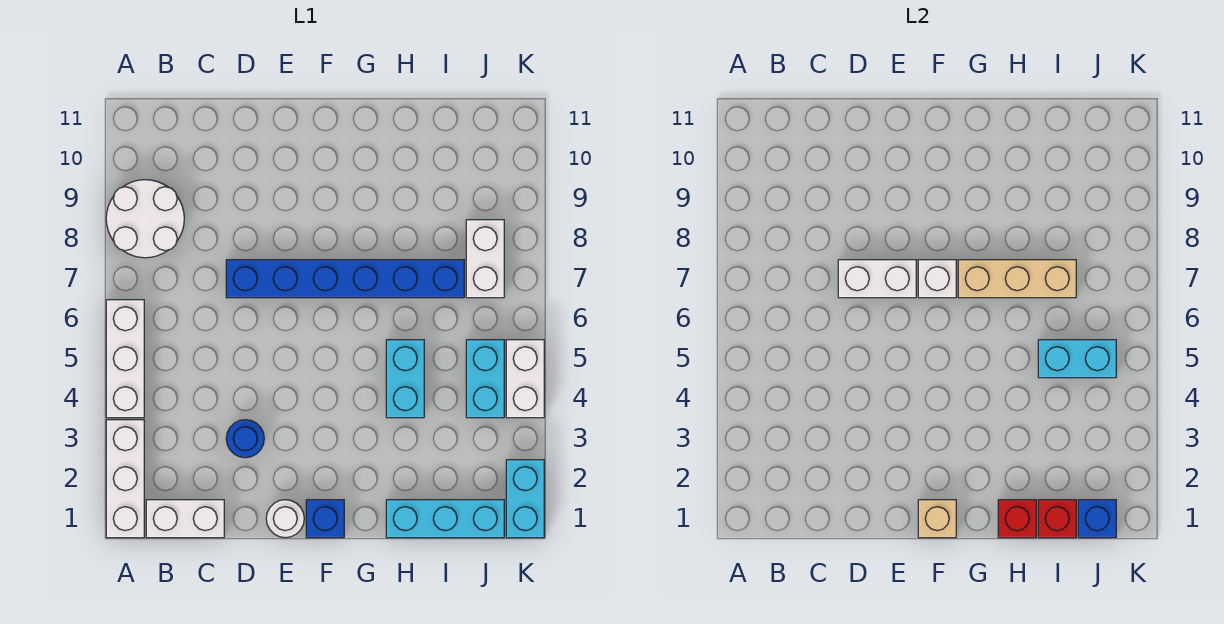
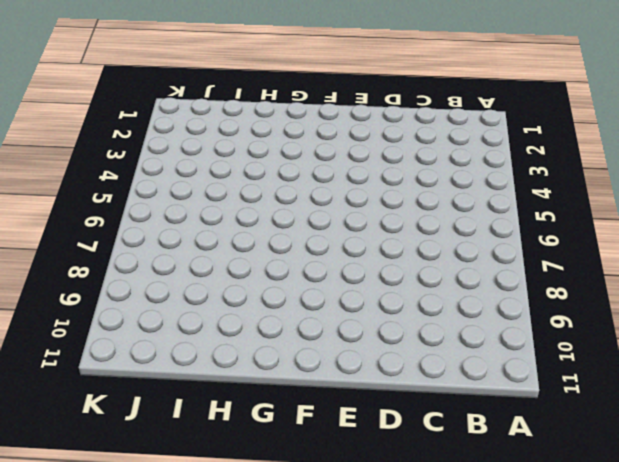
none -> white 1x3 brick [106,420,144,538]
none -> white 1x3 brick [106,300,144,418]
none -> white 2x2 round brick [106,180,184,258]

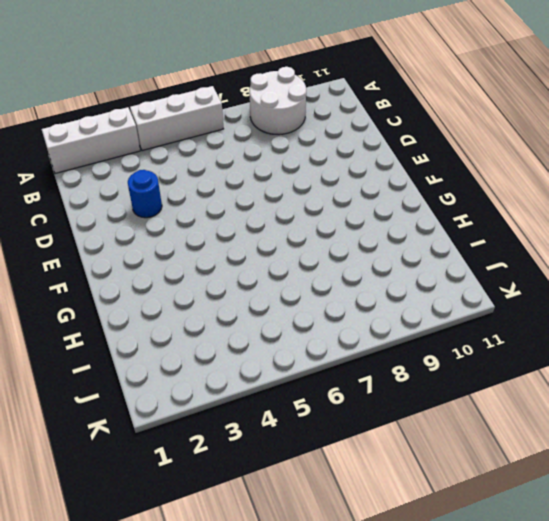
none -> white 1x2 brick [146,500,224,538]
none -> blue 1x6 brick [226,260,464,298]
none -> white 1x1 round brick [266,500,304,538]

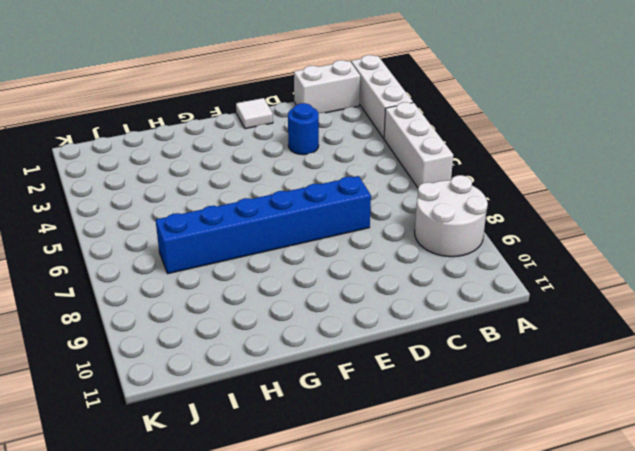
white 1x1 tile [236,98,273,129] -> white 1x1 round brick [266,500,304,538]
none -> blue 1x1 brick [306,500,344,538]
none -> cyan 1x3 brick [386,500,504,538]
none -> cyan 1x2 brick [386,340,424,418]

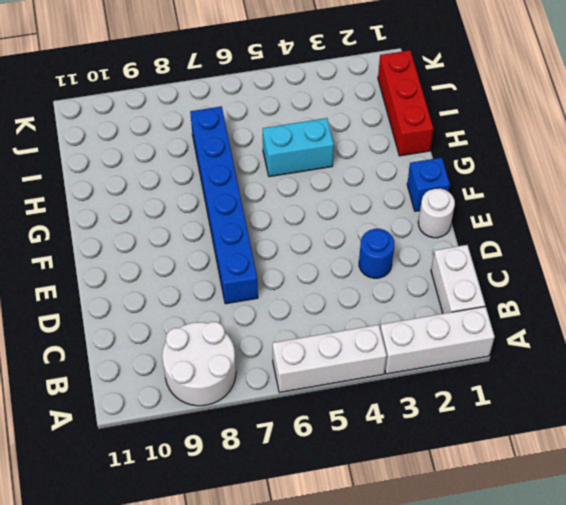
red 1x3 brick [378,50,433,156] -> cyan 1x3 brick [386,500,504,538]
none -> cyan 1x2 brick [466,340,504,418]
none -> white 1x2 brick [466,220,504,298]
none -> cyan 1x2 brick [506,460,544,538]

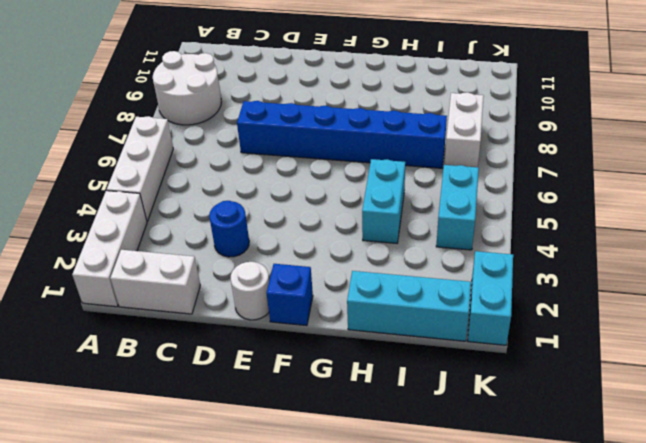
none -> white 1x2 brick [506,340,544,418]
none -> white 1x2 brick [838,260,916,298]
none -> tan 1x1 brick [918,500,956,538]

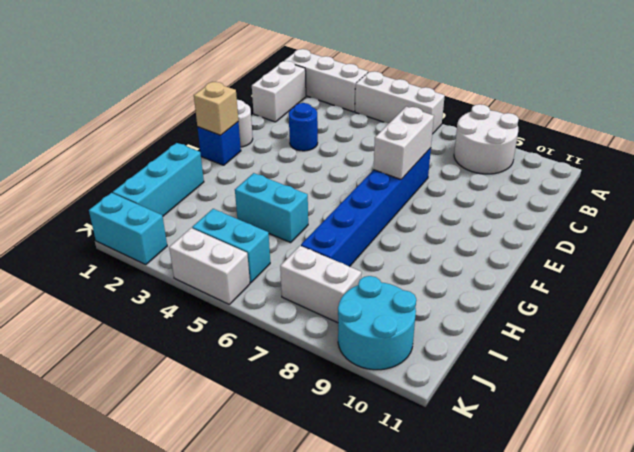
cyan 2x2 round brick [338,276,416,370] -> none
none -> white 1x1 brick [918,260,956,298]
none -> tan 1x3 brick [958,260,1076,298]
none -> red 1x1 brick [998,500,1036,538]

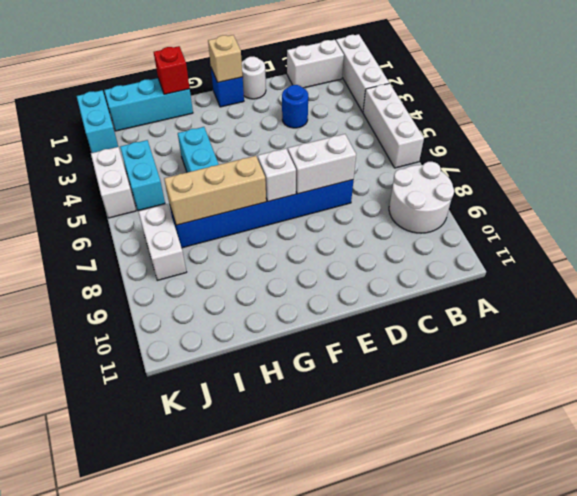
none -> red 1x1 brick [1038,500,1076,538]
none -> cyan 1x2 brick [1038,340,1116,378]
none -> blue 1x1 brick [1078,500,1116,538]

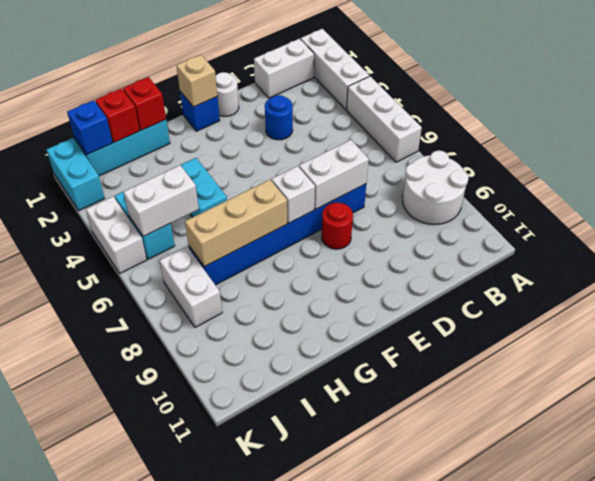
red 1x1 round brick [322,203,353,249] -> none
white 1x2 brick [123,165,199,237] -> cyan 1x2 brick [1038,340,1116,378]

